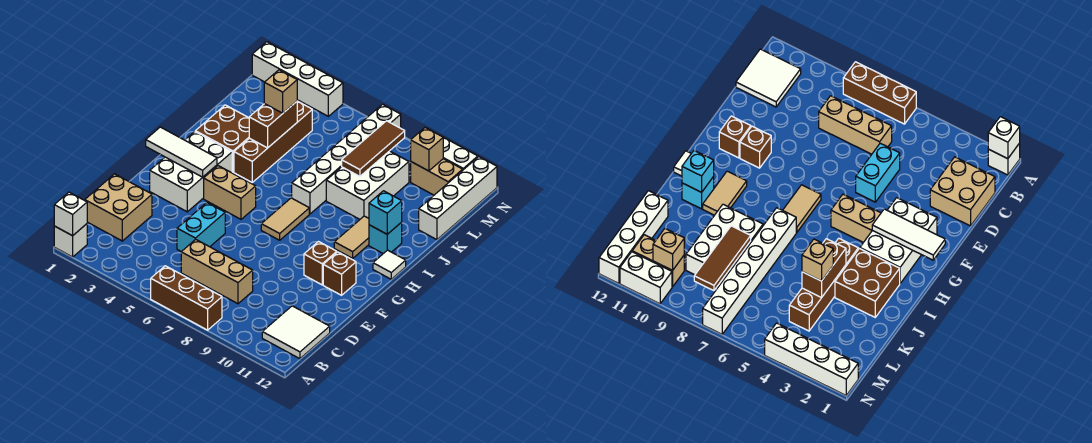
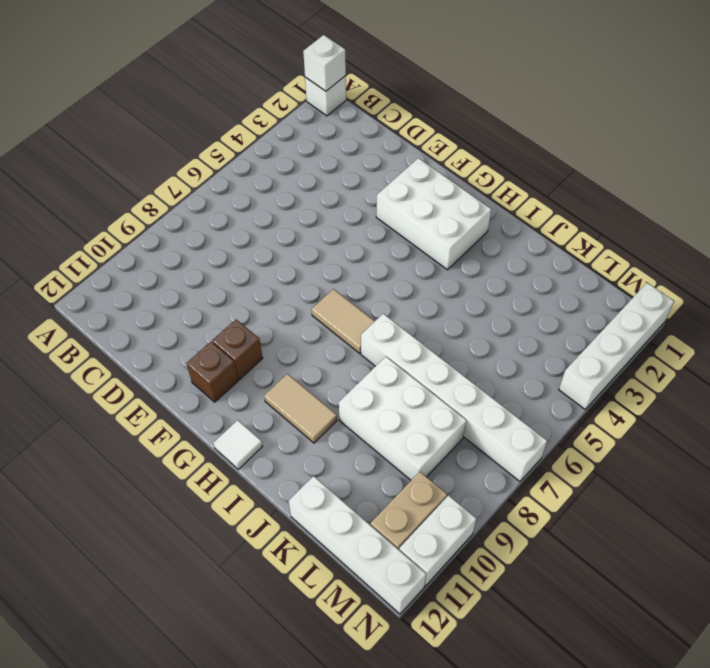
none -> brown 1x3 brick [151,266,222,330]
none -> white 2x2 tile [262,306,330,359]
none -> tan 2x2 brick [85,174,152,241]

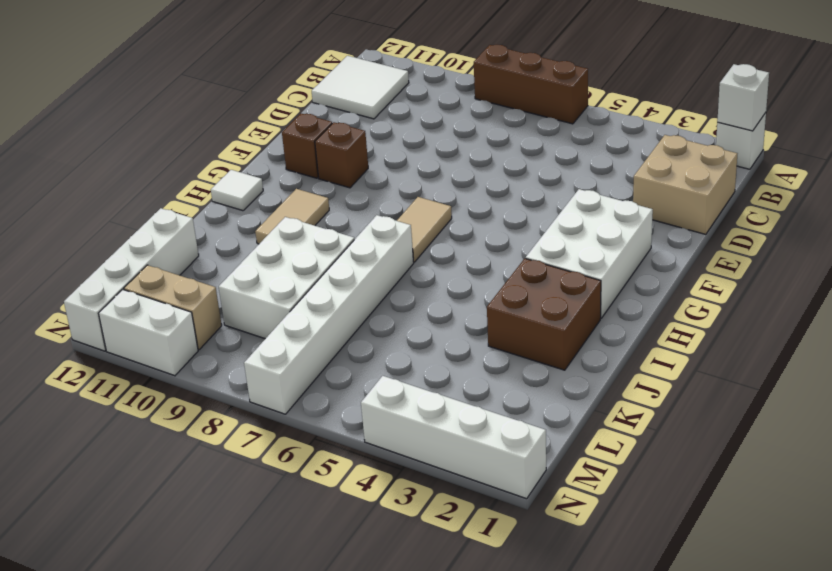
none -> tan 1x3 brick [181,239,253,304]
none -> cyan 1x2 brick [177,203,225,252]
none -> tan 1x2 brick [204,166,256,219]

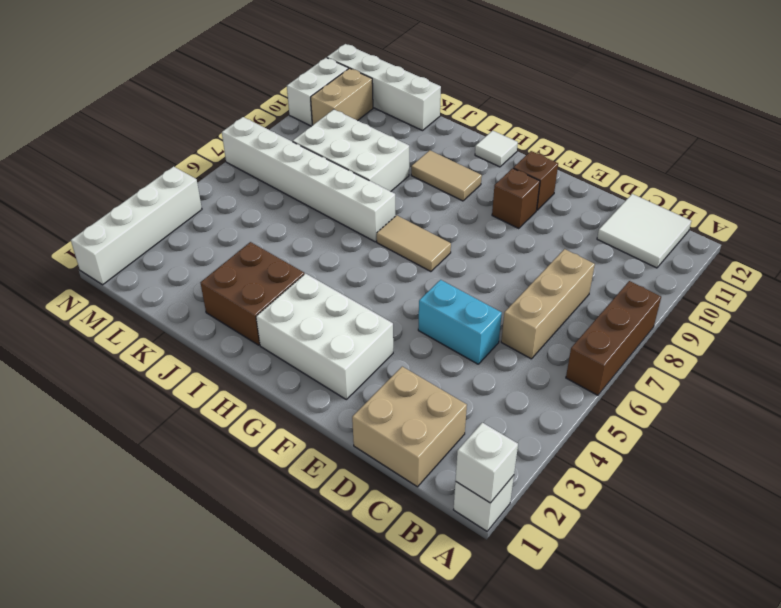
none -> tan 1x2 brick [204,166,256,219]
none -> brown 1x4 brick [234,101,312,182]
none -> cyan 1x1 brick [369,222,402,254]

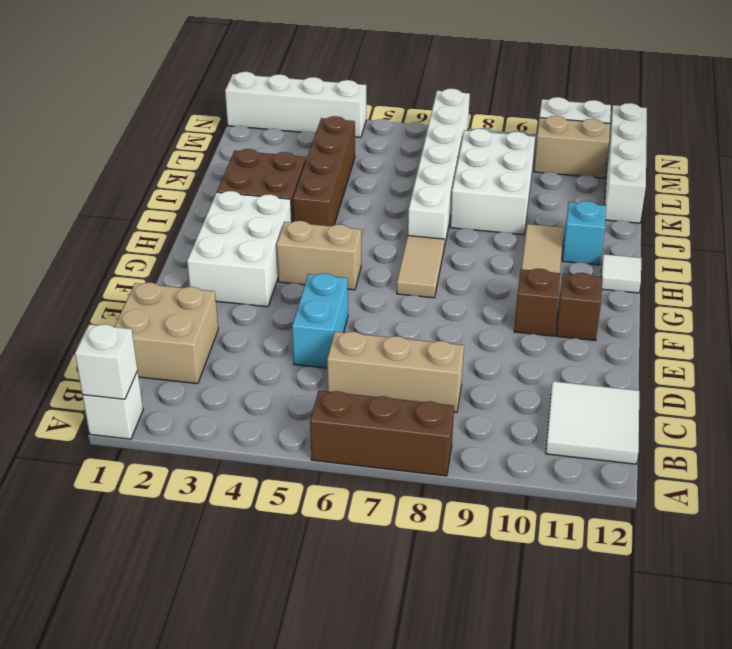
none -> white 1x3 tile [146,127,217,177]
none -> cyan 1x1 brick [369,191,402,234]
none -> brown 1x2 brick [249,102,297,148]

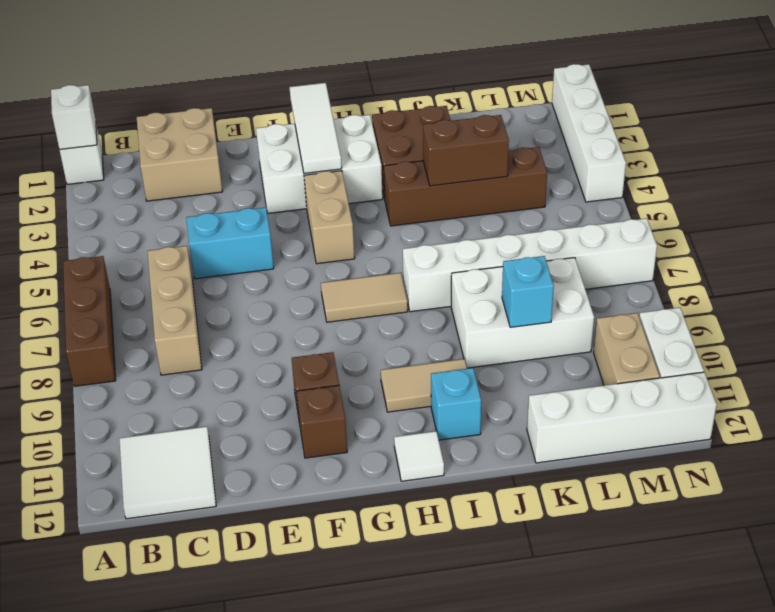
cyan 1x1 brick [502,256,554,327] -> cyan 1x1 brick moved to [369,191,402,234]
none -> brown 1x3 tile [342,121,405,176]
none -> tan 1x1 brick [411,128,443,171]
none -> tan 1x1 brick [264,70,297,113]

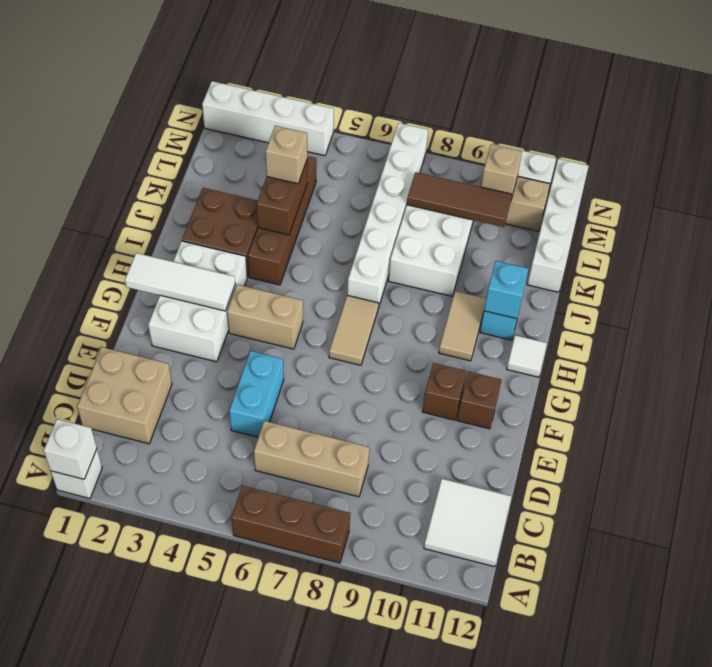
brown 1x3 tile [407,172,512,227] -> brown 1x3 tile turned to [342,121,405,176]

